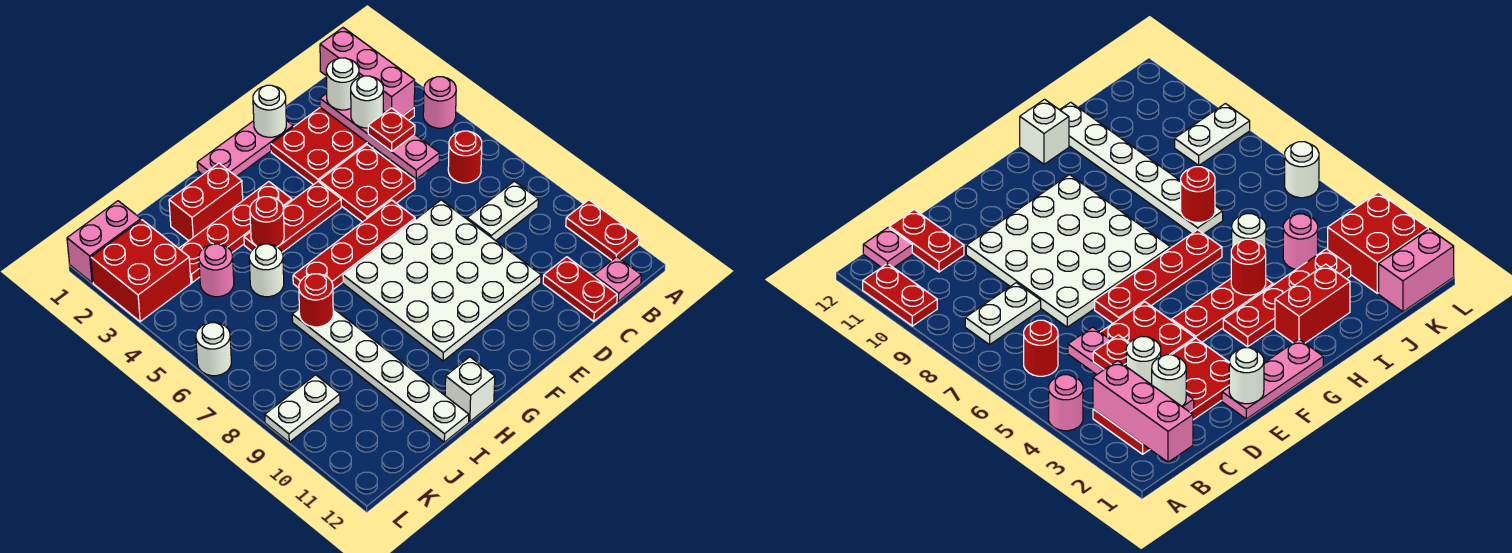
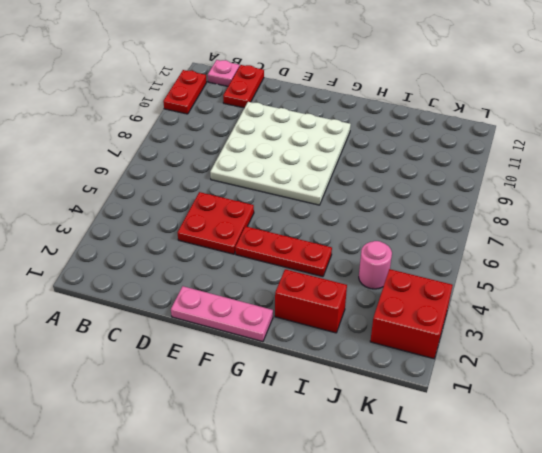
none -> pink 1x1 round brick [423,77,456,128]
none -> red 2x4 plate [271,107,414,185]
none -> red 1x1 round brick [448,131,482,183]
none -> white 1x2 plate [467,181,538,241]

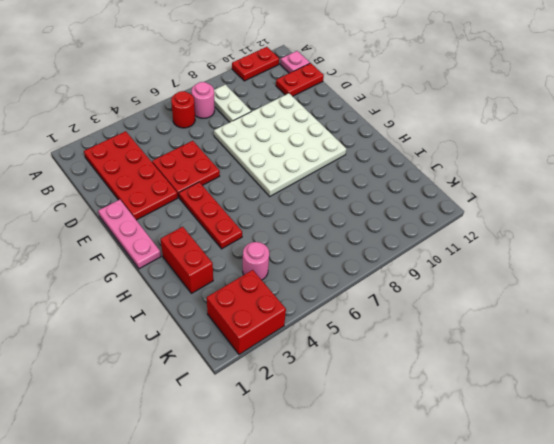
pink 1x1 round brick [192,82,215,118] -> pink 1x1 round brick moved to [423,77,456,128]
none -> red 1x4 plate [293,200,415,289]
none -> red 1x4 plate [179,182,292,283]
none -> white 1x1 brick [445,357,495,422]
none -> white 1x1 round brick [249,244,284,297]

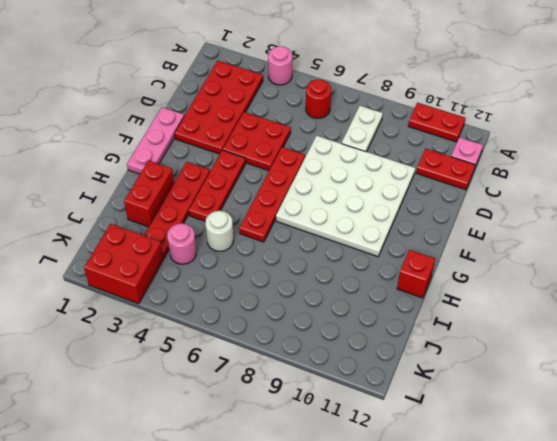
red 1x1 brick [397,250,435,298] -> white 1x1 brick [445,357,495,422]
none -> white 1x6 plate [292,309,469,442]
none -> pink 1x2 brick [67,201,141,283]
none -> white 1x2 plate [265,375,340,442]
none -> white 1x1 round brick [196,322,231,376]

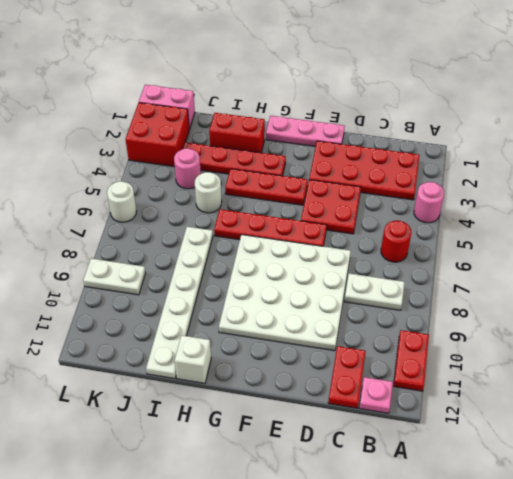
none -> pink 1x3 brick [320,28,415,116]
none -> pink 1x4 plate [320,93,439,179]
none -> white 1x1 round brick [253,85,286,137]
none -> red 1x1 round brick [250,197,284,247]

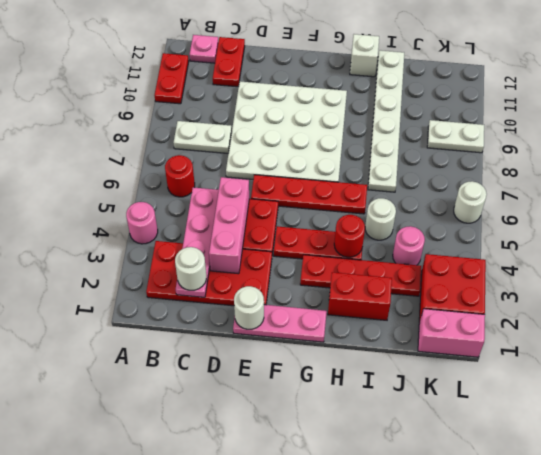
pink 1x3 brick [209,177,249,274] -> pink 1x3 brick moved to [320,28,415,116]
none -> red 1x1 round brick [299,274,333,327]
none -> white 1x1 round brick [351,76,383,128]
none -> red 1x1 plate [368,108,415,151]

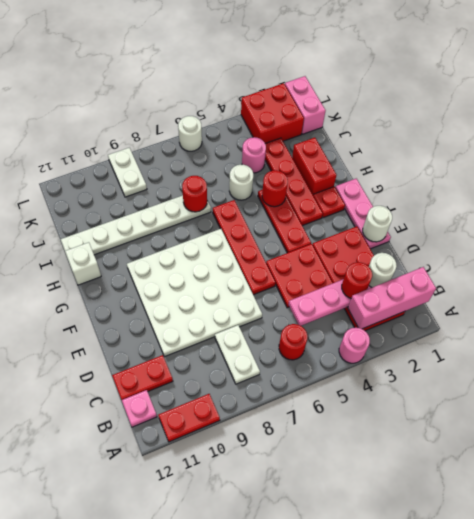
red 1x1 round brick [342,262,372,298] -> white 1x1 round brick [351,76,383,128]
red 1x1 plate [313,187,345,218] -> red 1x1 plate moved to [368,108,415,151]

